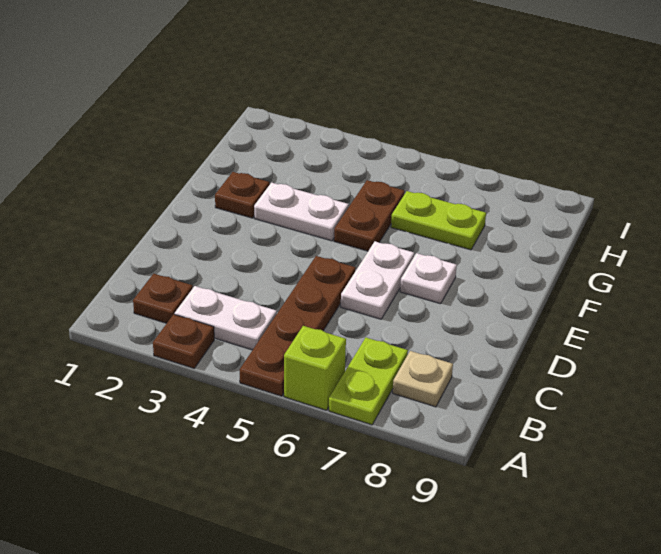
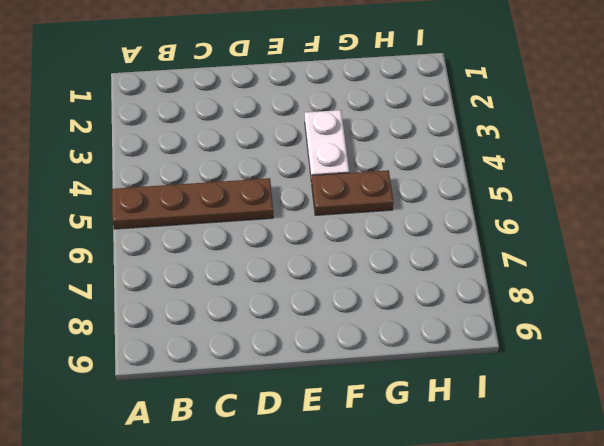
none -> brown 1x1 plate [153,314,214,368]
none -> lime 1x1 brick [284,326,346,410]
none -> lime 1x2 plate [329,338,408,425]

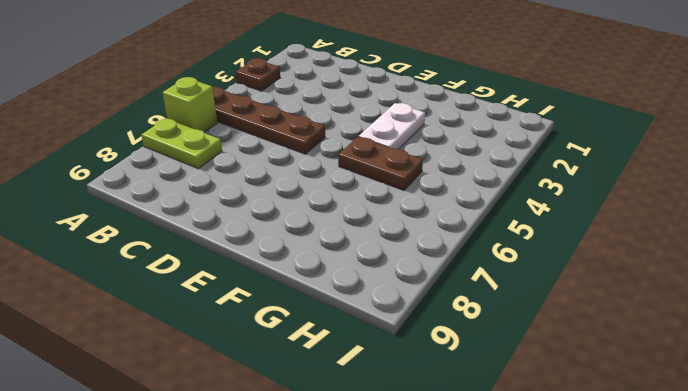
none -> brown 1x1 plate [133,274,193,323]
none -> white 1x2 plate [175,286,277,350]
none -> tan 1x1 plate [393,351,453,407]

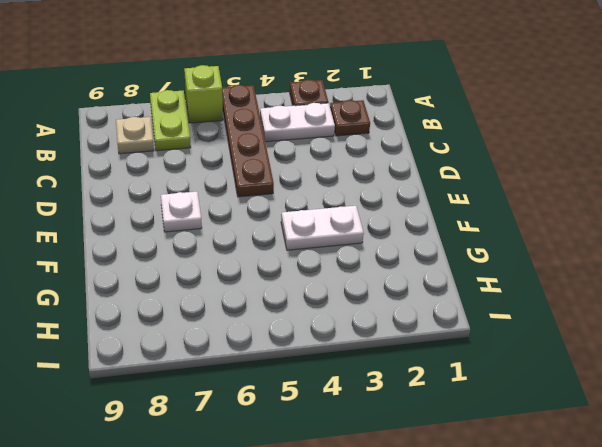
none -> white 1x2 plate [341,241,414,319]
none -> brown 1x1 plate [215,172,270,218]
none -> brown 1x2 plate [334,180,405,251]

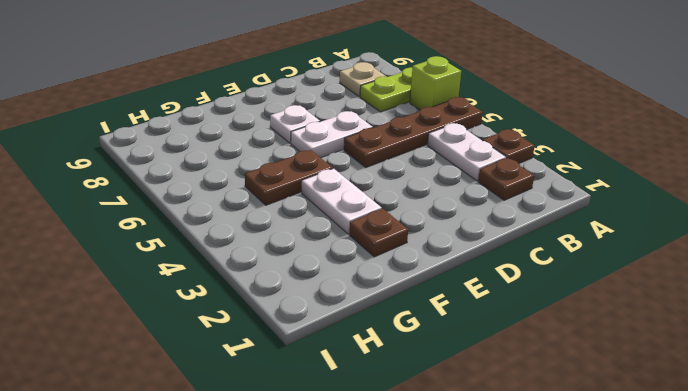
none -> lime 1x2 plate [391,191,486,250]

